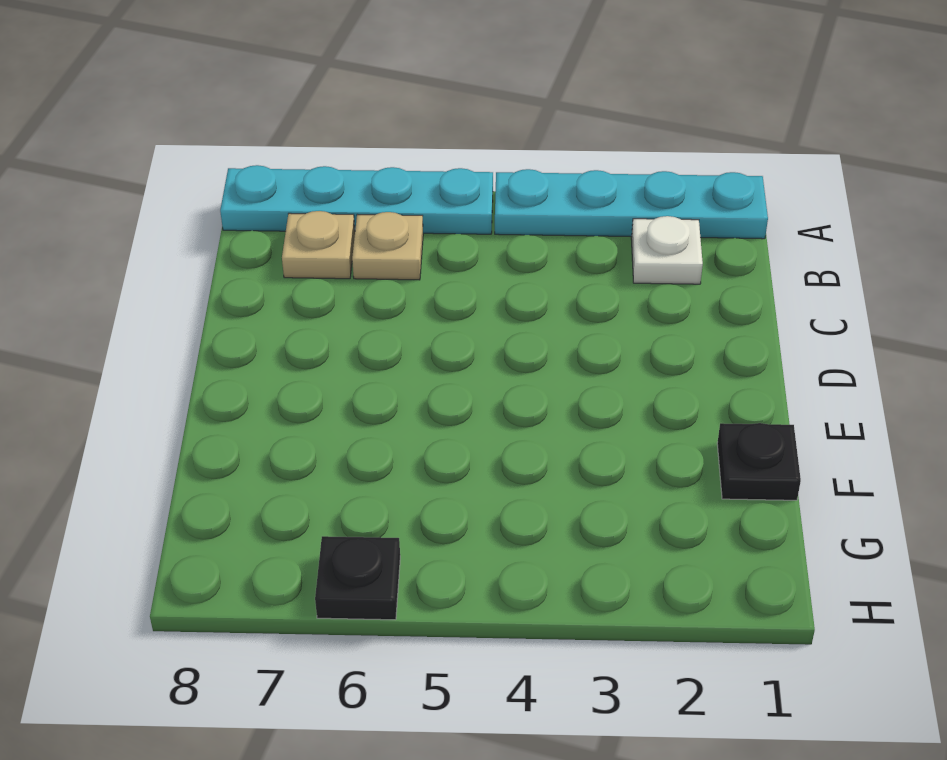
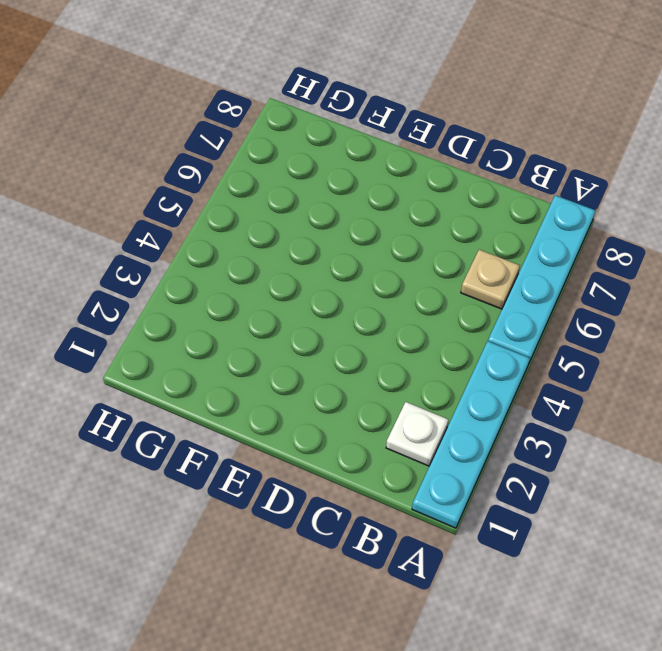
none -> tan 1x1 plate [282,211,355,279]
none -> black 1x1 plate [717,423,801,500]

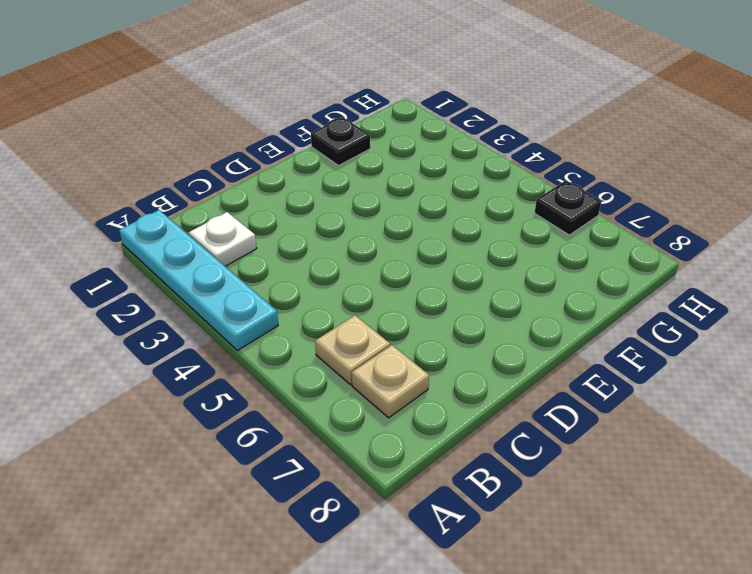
none -> cyan 1x4 plate [220,165,493,234]

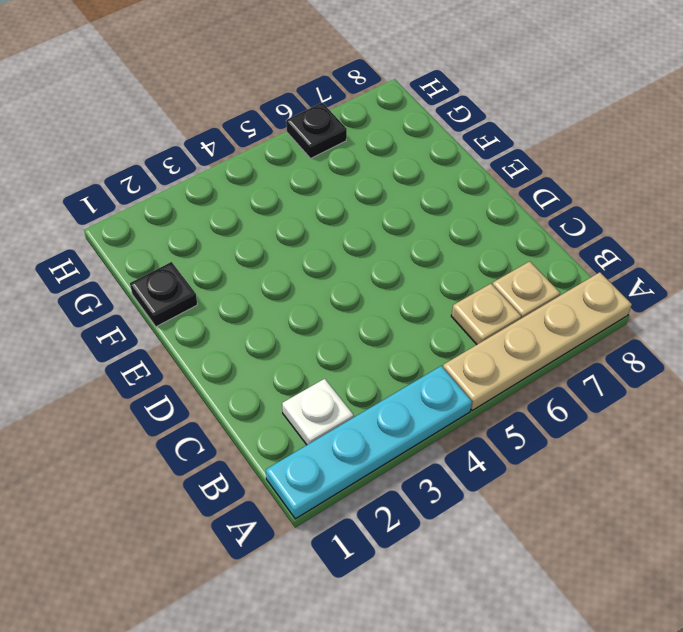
tan 1x4 plate [443,272,632,411] -> cyan 1x4 plate [220,165,493,234]

